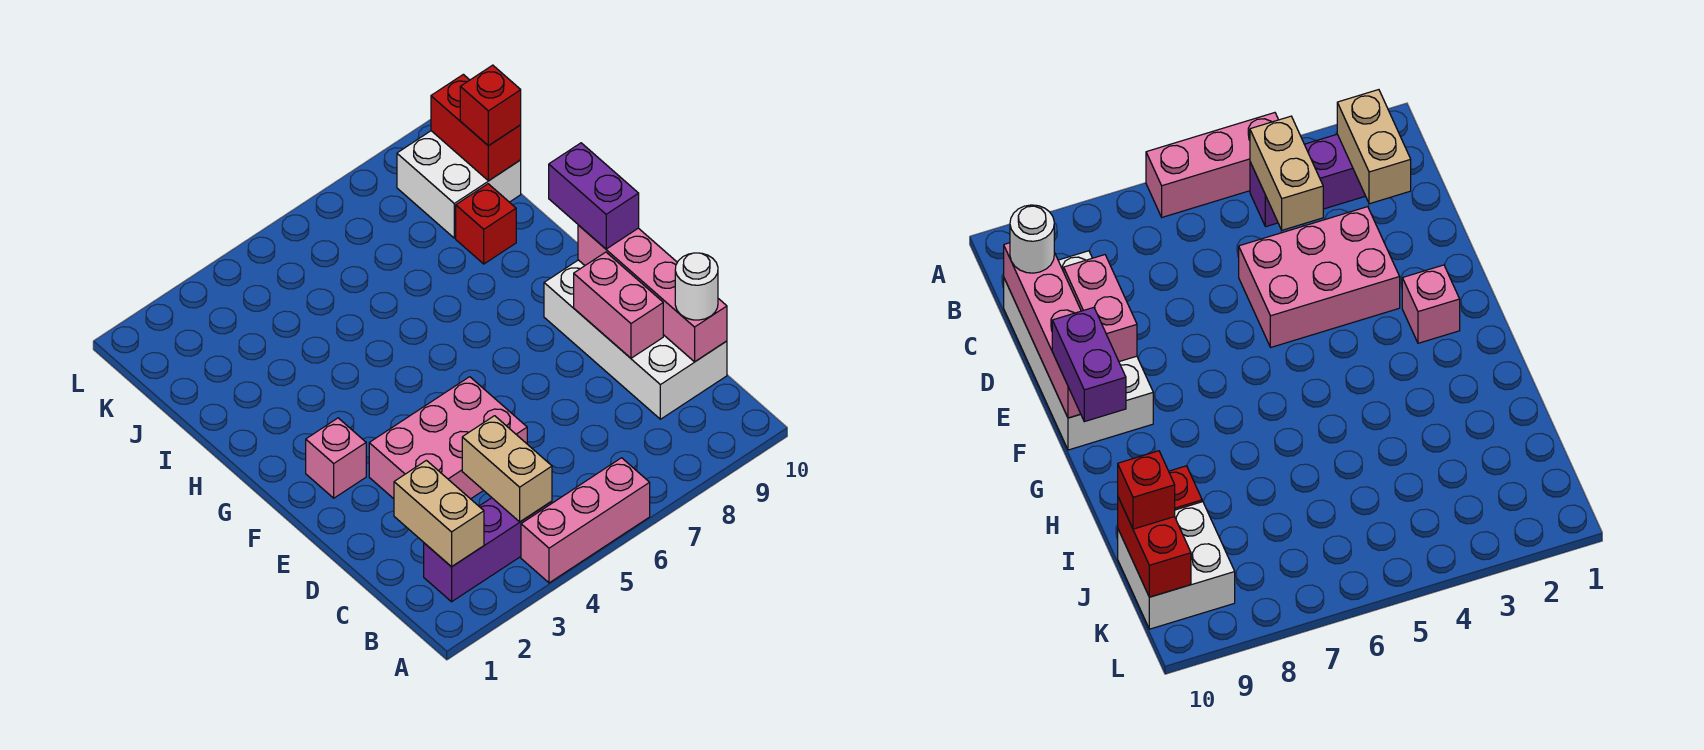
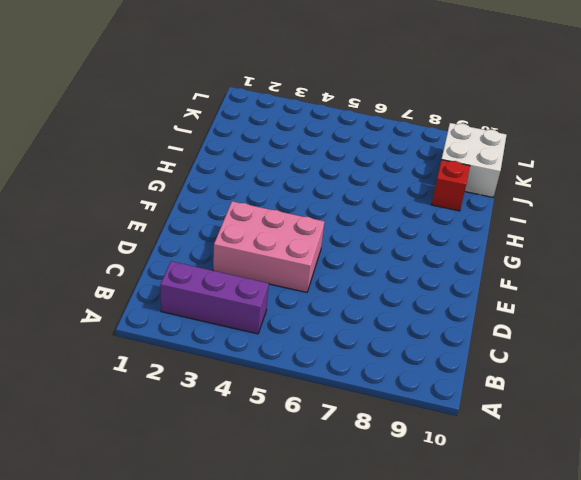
none -> pink 1x3 brick [521,458,650,583]
none -> white 2x4 brick [544,260,727,419]
none -> pink 1x1 brick [306,418,366,498]

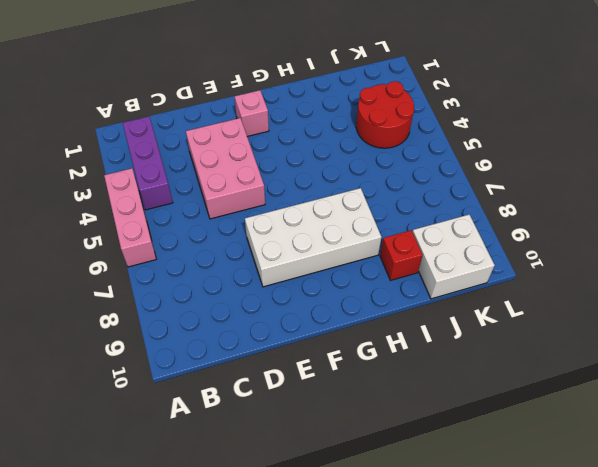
white 2x4 brick [245,188,381,287] -> white 2x4 brick moved to [544,260,727,419]
red 2x2 round brick [356,81,414,148] -> none
none -> tan 1x2 brick [394,460,484,567]
none -> tan 1x2 brick [462,416,552,522]
none -> pink 1x4 brick [578,225,727,362]

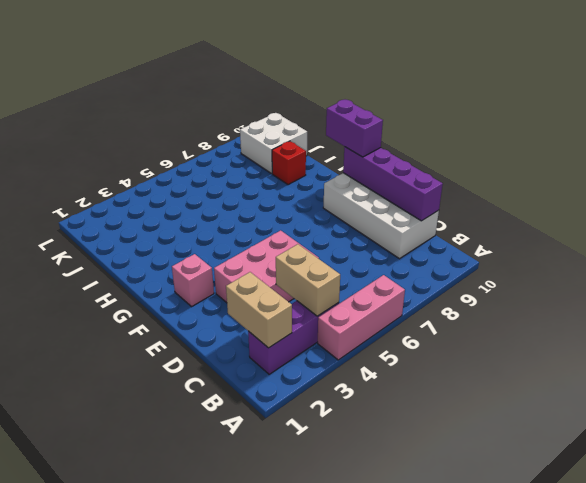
purple 1x4 brick [343,147,443,221] -> pink 1x4 brick [578,225,727,362]
none -> pink 1x2 brick [574,252,663,358]
none -> red 1x2 brick [431,74,521,181]
none -> white 1x1 round brick [675,253,718,320]

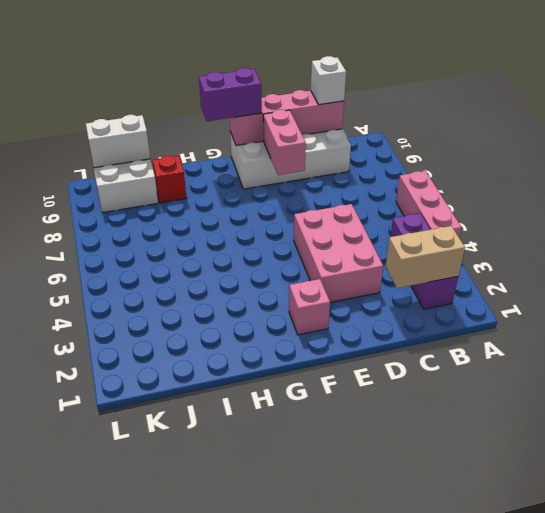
white 1x1 brick [311,56,346,105] -> white 1x1 round brick [675,253,718,320]
pink 1x2 brick [263,110,306,175] -> pink 1x2 brick turned to [574,252,663,358]
white 1x2 brick [86,115,150,168] -> red 1x2 brick [431,74,521,181]
none -> tan 1x2 brick [462,416,552,522]
none -> red 1x1 brick [460,65,521,145]

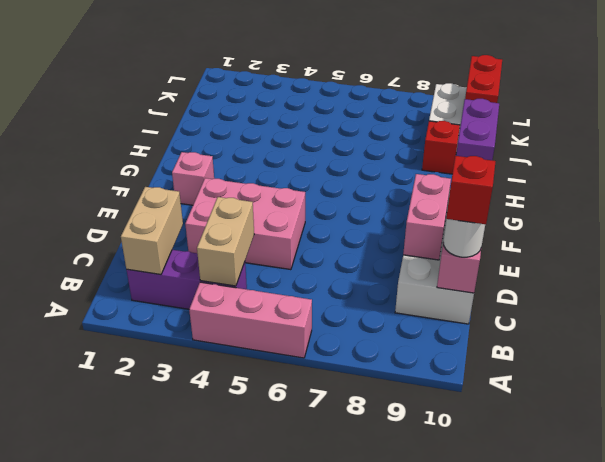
red 1x1 brick [446,156,496,224] -> red 1x1 brick moved to [460,65,521,145]

